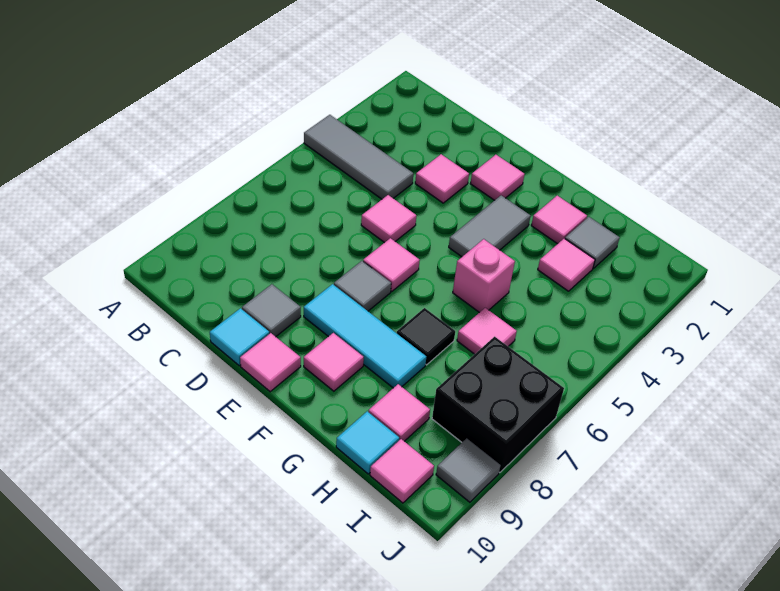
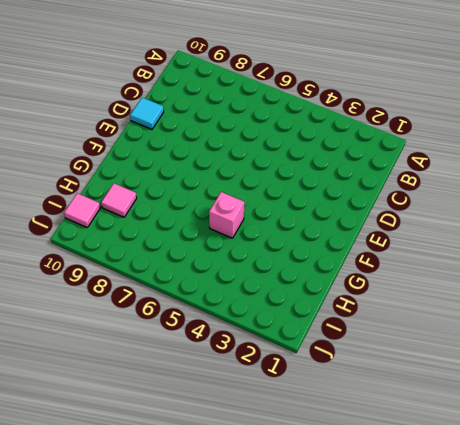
none -> grey 1x3 tile [304,115,414,199]
none -> pink 1x1 tile [415,154,469,203]
none -> pink 1x1 tile [361,195,416,243]

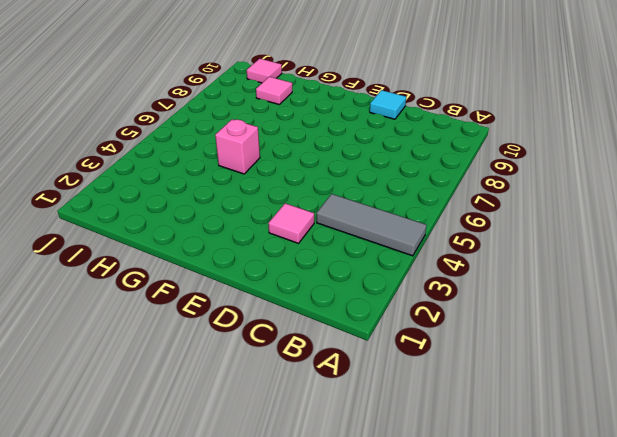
none -> pink 1x1 tile [361,195,416,243]
none -> grey 1x1 tile [242,284,301,337]
none -> pink 1x1 tile [470,155,525,200]

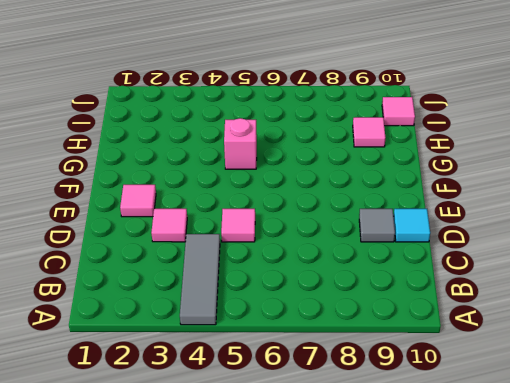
none -> pink 1x1 tile [363,238,420,292]
none -> grey 1x1 tile [334,261,391,311]
none -> cyan 1x3 tile [304,284,426,388]

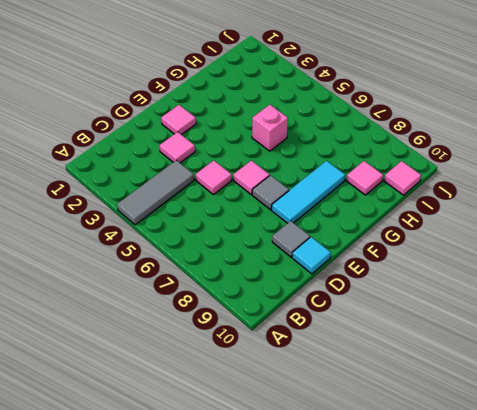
none -> pink 1x1 tile [240,333,301,392]
none -> grey 1x2 tile [449,195,531,257]
none -> pink 1x1 tile [304,333,364,391]

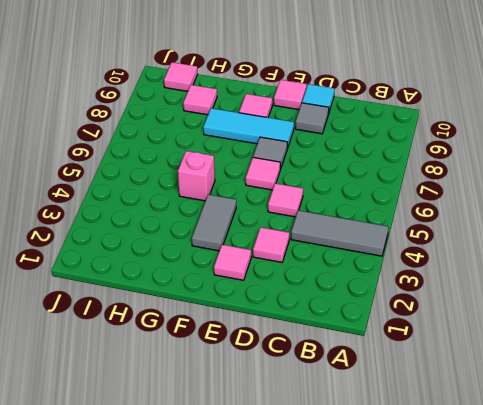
none -> pink 1x1 tile [531,196,587,244]
none -> black 1x1 tile [397,308,455,365]
none -> grey 1x1 tile [565,217,620,268]

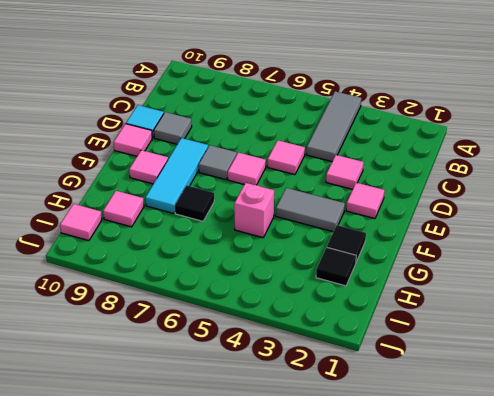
black 1x1 tile [327,225,366,262] -> pink 1x1 tile [531,196,587,244]
black 1x1 tile [316,247,356,286] -> grey 1x1 tile [565,217,620,268]
none -> pink 1x1 tile [538,239,595,291]
none -> pink 1x1 tile [457,308,517,354]
none -> cyan 1x1 tile [336,411,399,474]

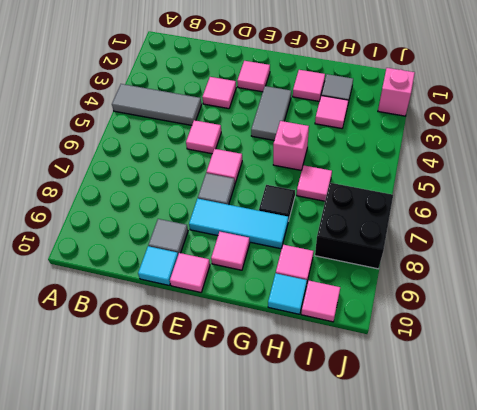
pink 1x1 brick [378,68,415,116] -> none
none -> grey 1x1 tile [436,438,500,502]

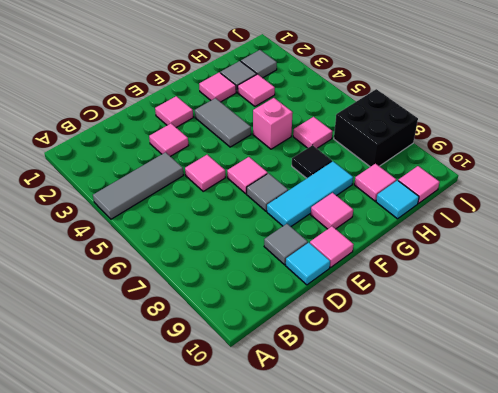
grey 1x1 tile [241,50,277,78] -> grey 1x1 tile moved to [436,438,500,502]

